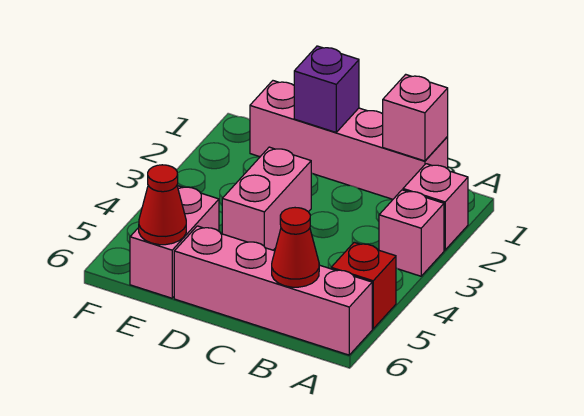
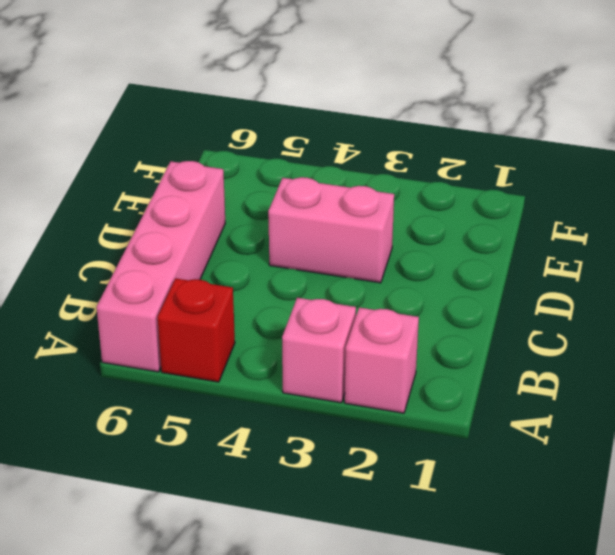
none -> pink 1x4 brick [250,81,448,199]
none -> pink 1x2 brick [130,186,219,298]

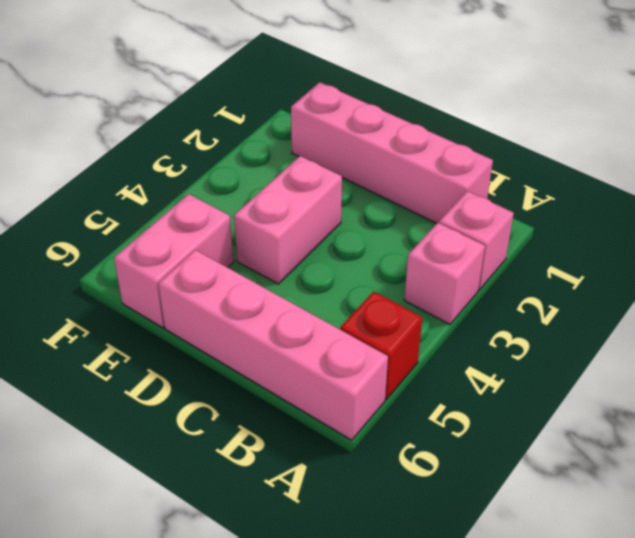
none -> pink 1x1 brick [383,74,448,161]
none -> red 1x1 cone [272,208,319,287]

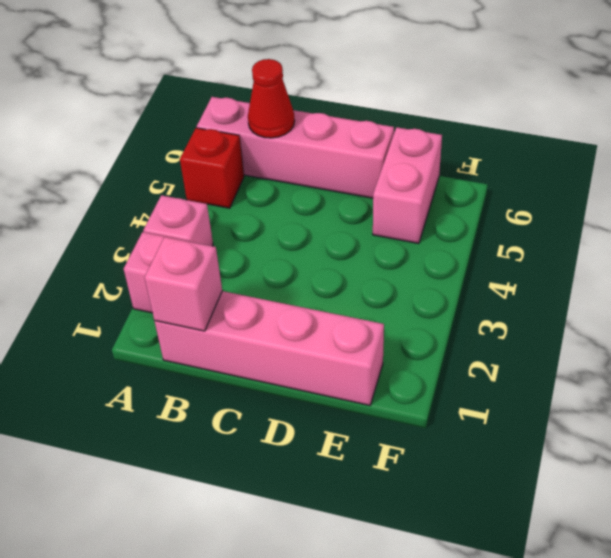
none -> pink 1x2 brick [222,147,311,250]
none -> purple 1x1 brick [294,46,359,132]

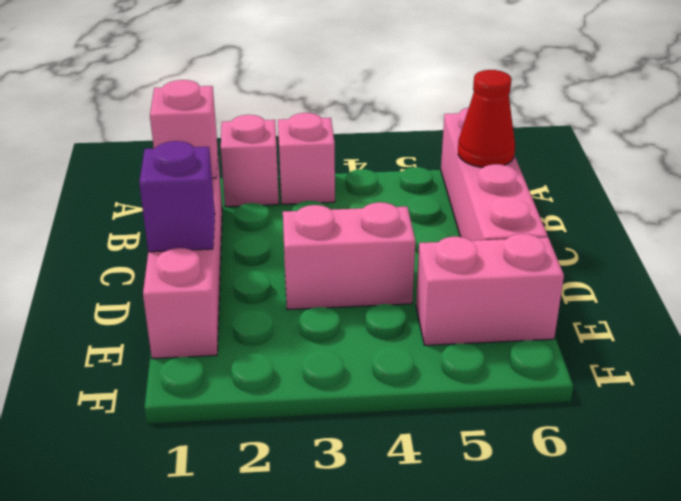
none -> red 1x1 brick [331,242,396,329]
none -> red 1x1 cone [139,165,186,245]

